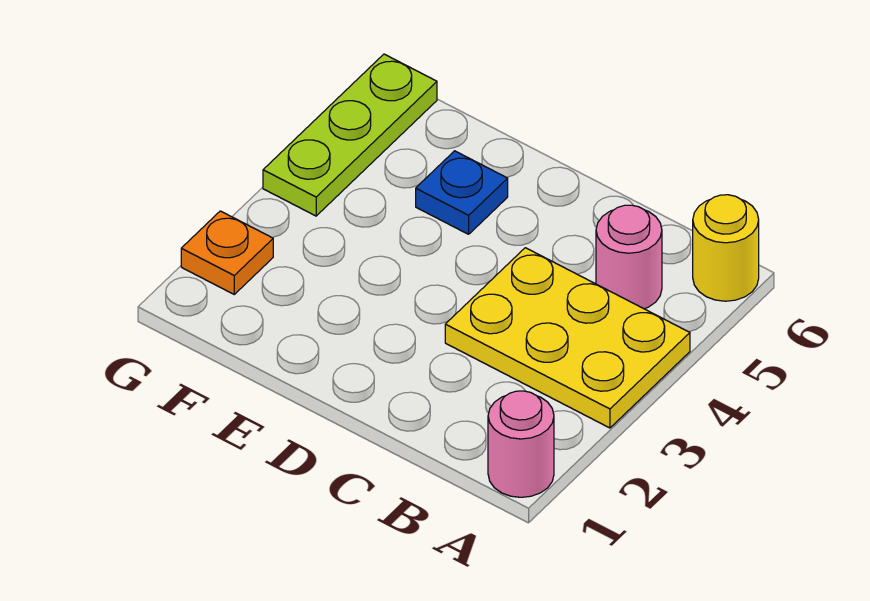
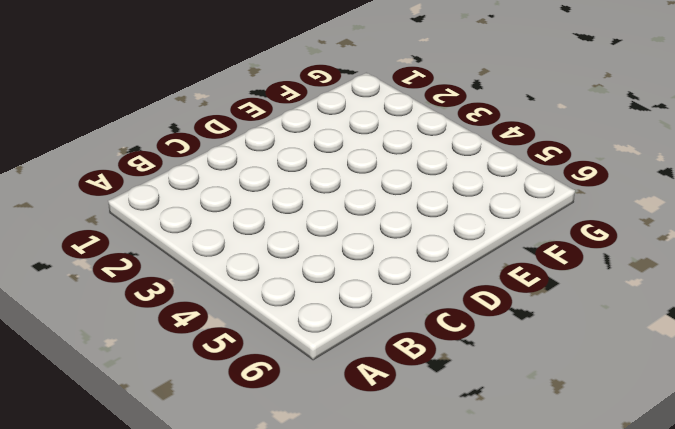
none -> pink 1x1 round brick [488,391,554,497]
none -> yellow 2x3 plate [445,248,690,428]

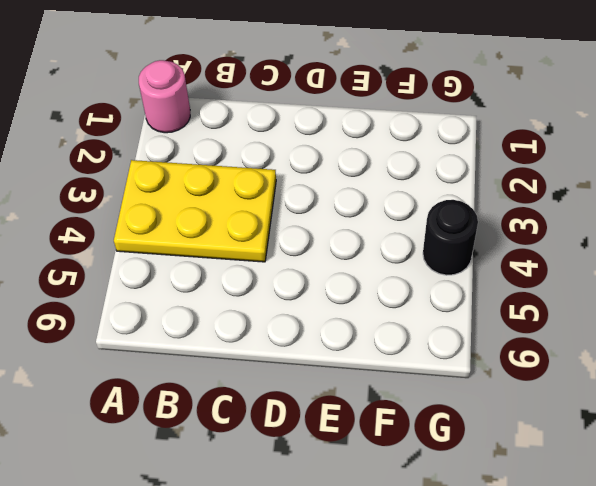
black 1x1 round brick [423,200,478,275] -> lime 1x3 plate [263,54,437,216]
none -> yellow 1x1 round brick [693,195,759,301]
none -> pink 1x1 round brick [596,205,662,309]

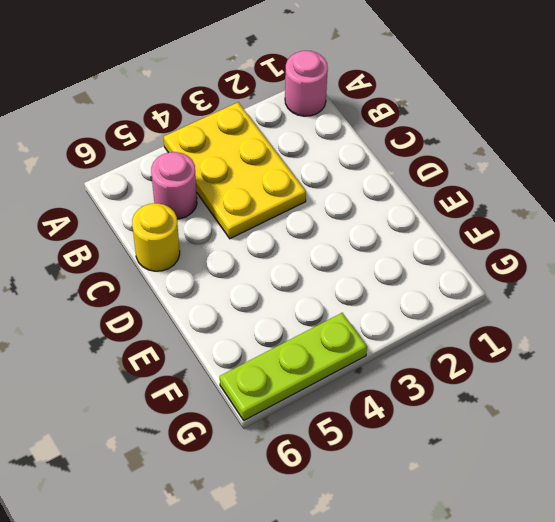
yellow 1x1 round brick [132,203,180,271] -> yellow 1x1 round brick moved to [693,195,759,301]
none -> blue 1x1 plate [416,151,508,234]
none -> orange 1x1 plate [181,211,273,294]

